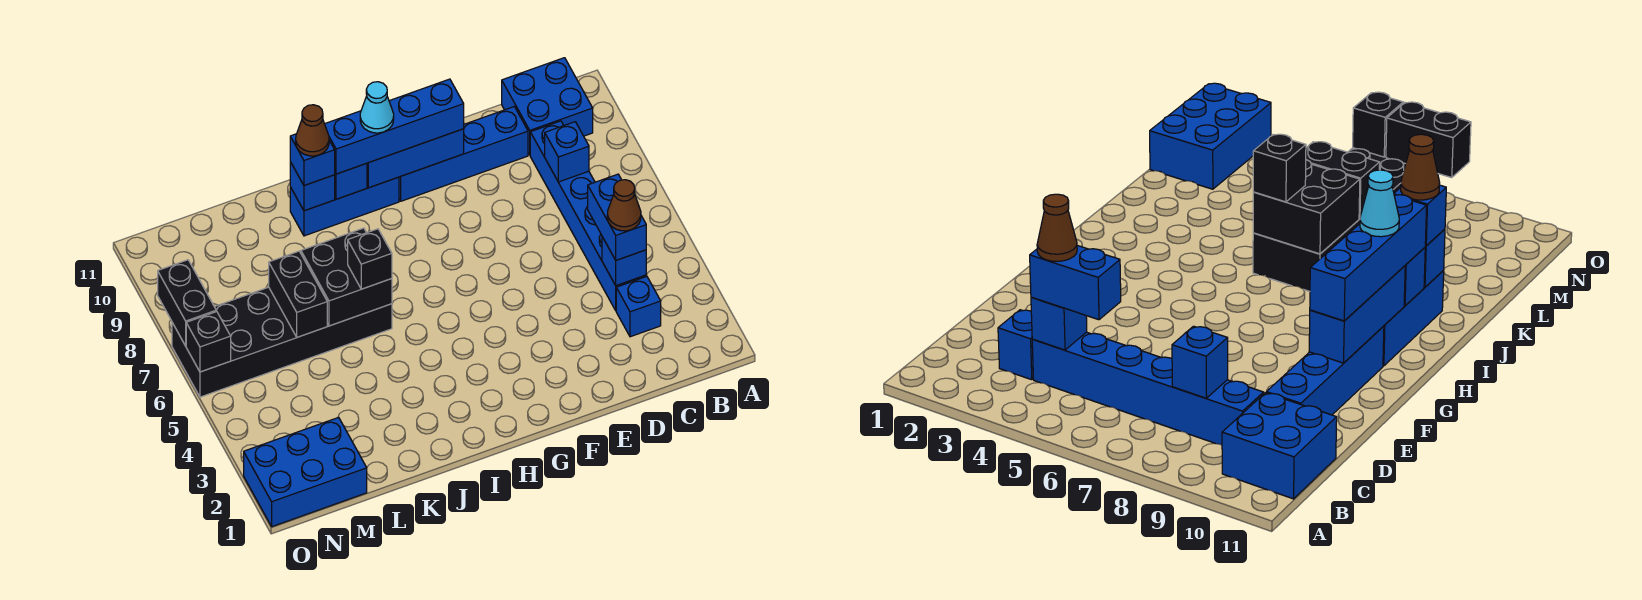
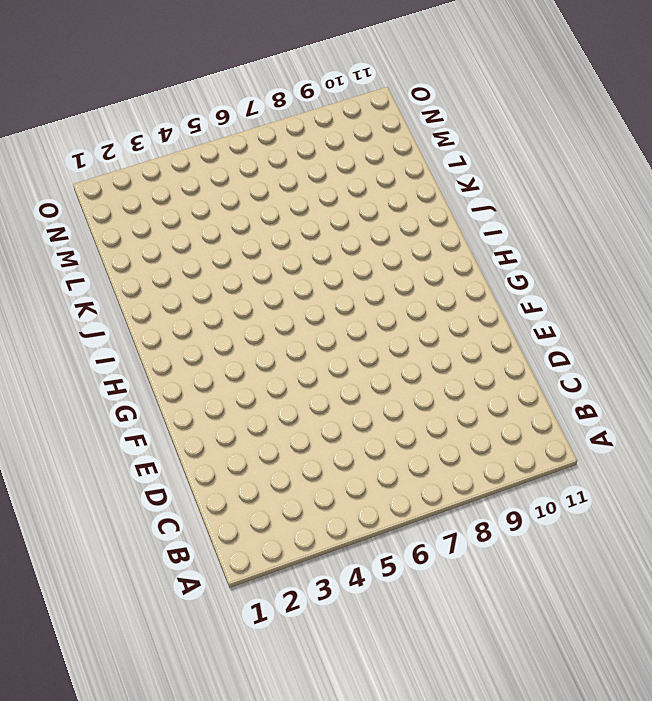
none -> blue 2x2 brick [502,58,593,155]
none -> blue 1x1 brick [616,276,661,337]
none -> blue 1x6 brick [530,121,646,310]

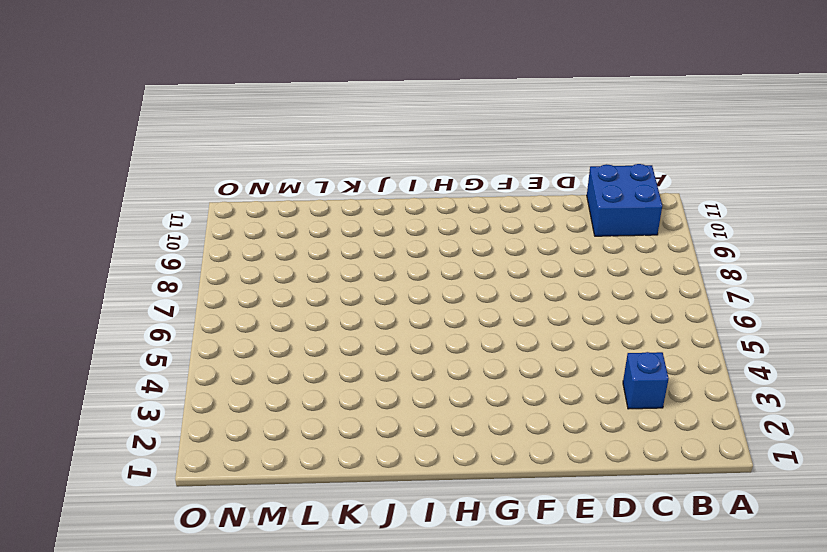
none -> blue 1x6 brick [530,121,646,310]
none -> blue 1x4 brick [399,107,528,201]
none -> blue 1x3 brick [290,177,399,236]

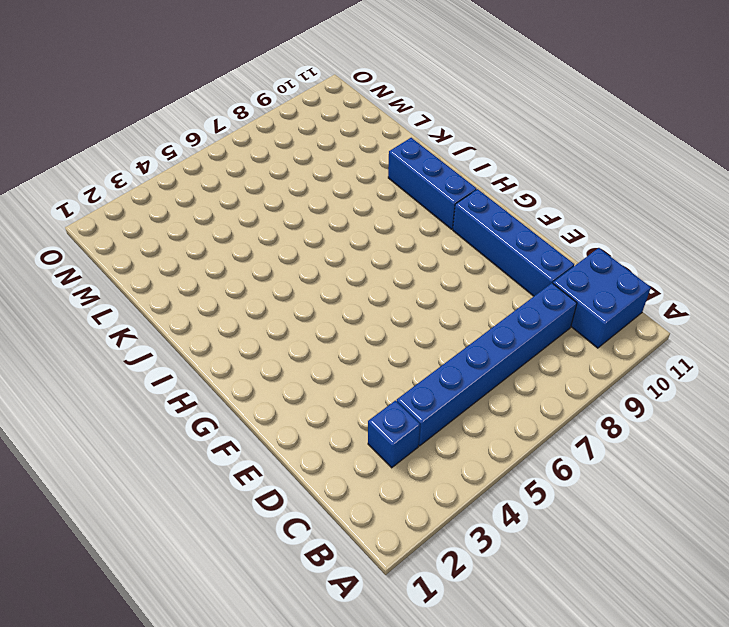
none -> black 2x6 brick [172,287,392,397]
none -> blue 2x3 brick [244,417,367,527]
none -> blue 1x1 brick [602,237,646,286]

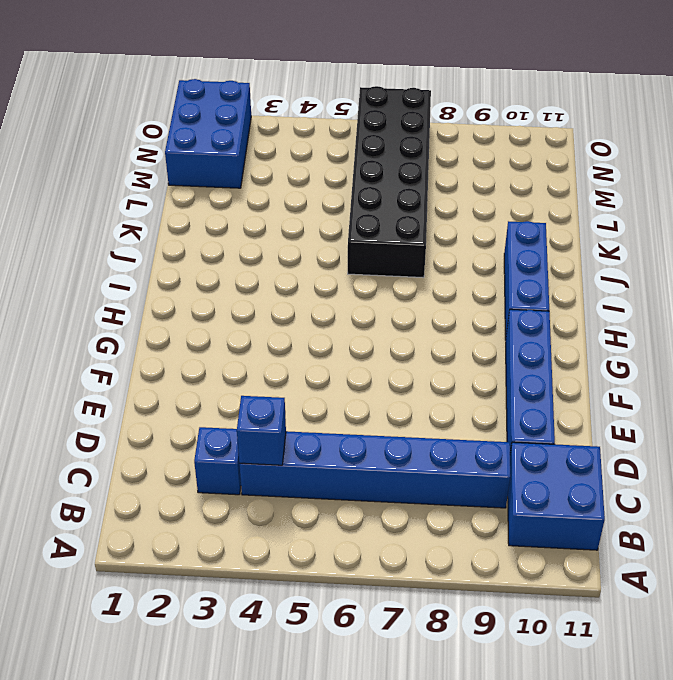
none -> blue 1x1 brick [545,122,589,182]
none -> blue 1x3 brick [367,129,464,188]
none -> blue 1x1 brick [335,163,367,199]

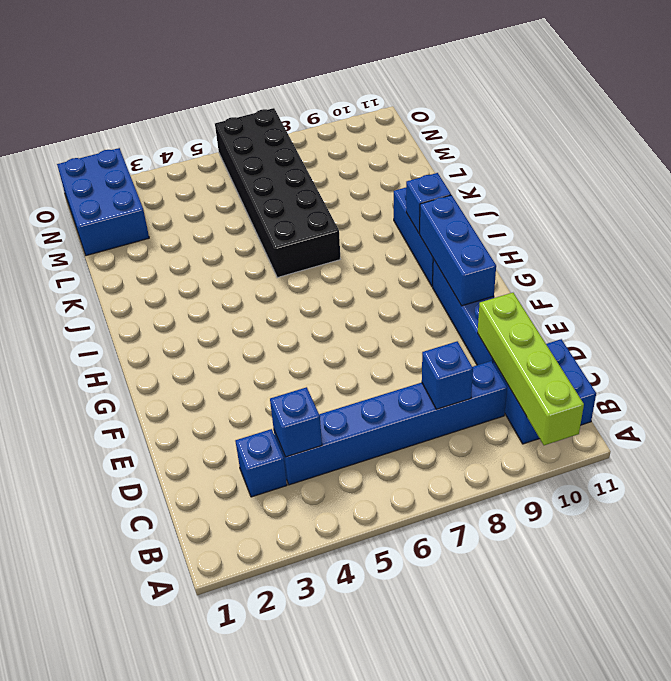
lime 1x4 brick [478,293,584,445] -> none
none -> black 2x2 brick [301,228,392,326]
none -> blue 1x1 brick [290,162,335,211]
none -> black 1x2 brick [269,251,327,337]

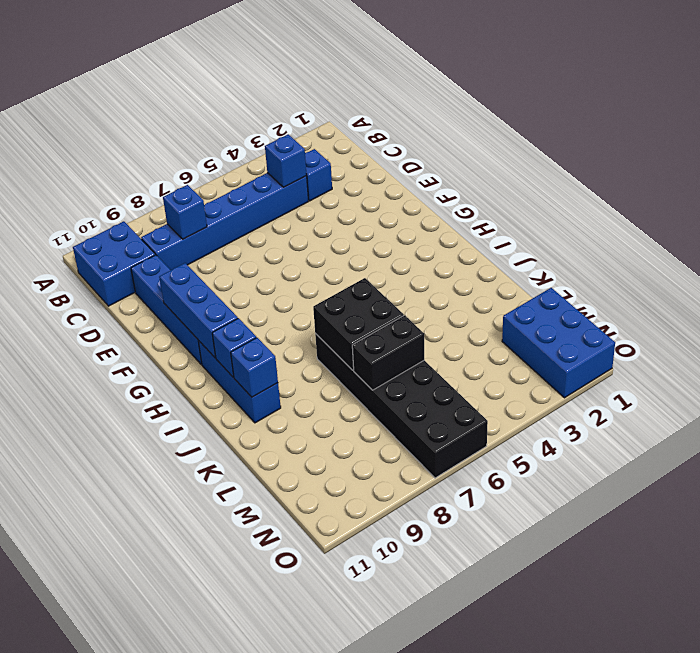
none -> black 1x1 brick [186,312,231,372]
none -> black 1x2 brick [158,260,216,346]
none -> blue 1x2 brick [588,174,646,260]

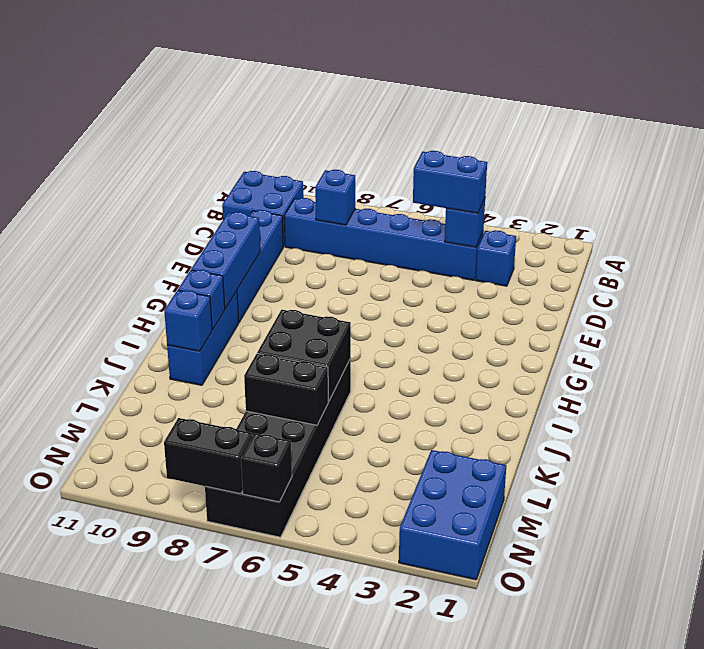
none -> blue 1x4 brick [325,79,464,174]
none -> black 1x1 brick [348,229,392,289]
none -> blue 1x1 brick [290,134,335,186]

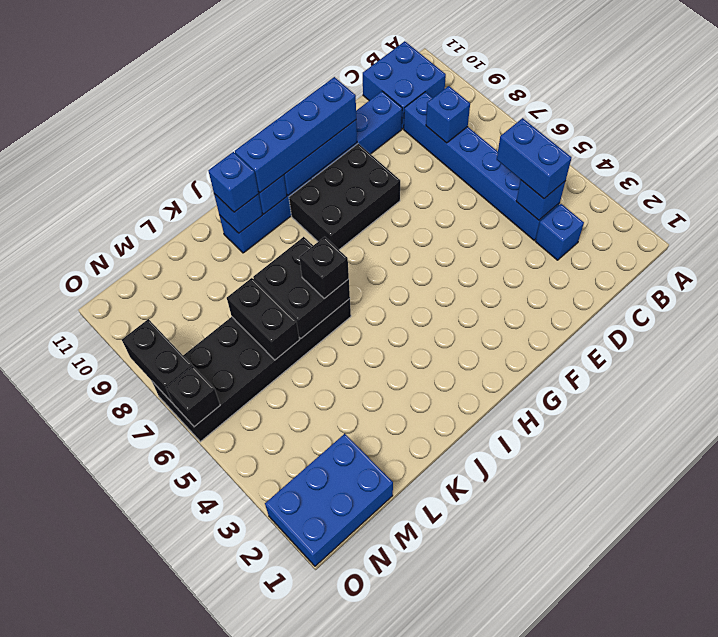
black 2x3 brick [289,144,400,250] -> none
none -> brown 1x1 cone [607,180,641,231]
none -> cyan 1x1 cone [360,82,394,133]
none -> brown 1x1 cone [296,105,329,156]

